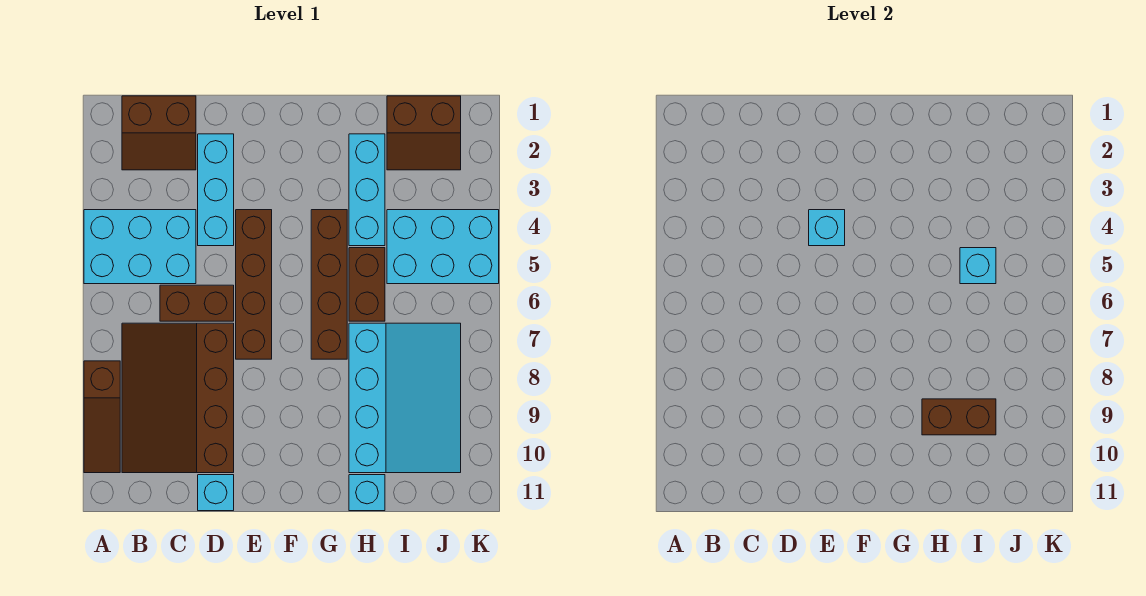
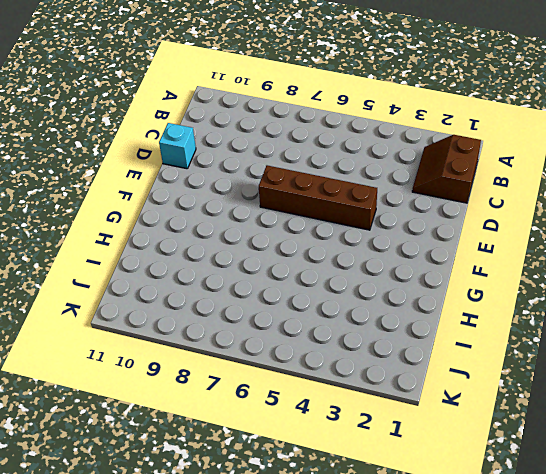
none -> cyan 2x3 brick [84,210,196,284]
none -> brown 1x3 slope [84,361,120,473]
none -> brown 3x4 slope [122,323,234,473]

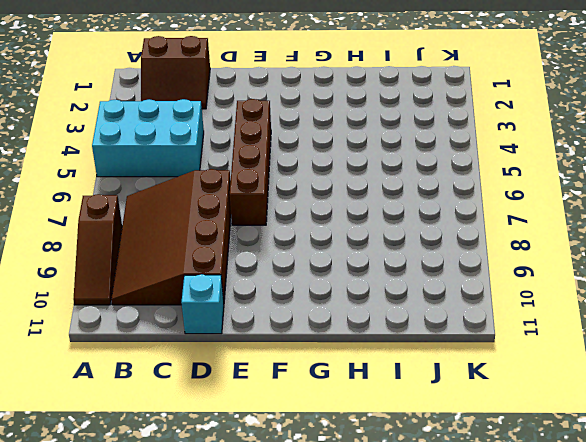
none -> brown 1x2 brick [160,285,234,321]
none -> cyan 1x3 brick [198,134,234,246]
none -> brown 1x4 brick [311,210,347,359]

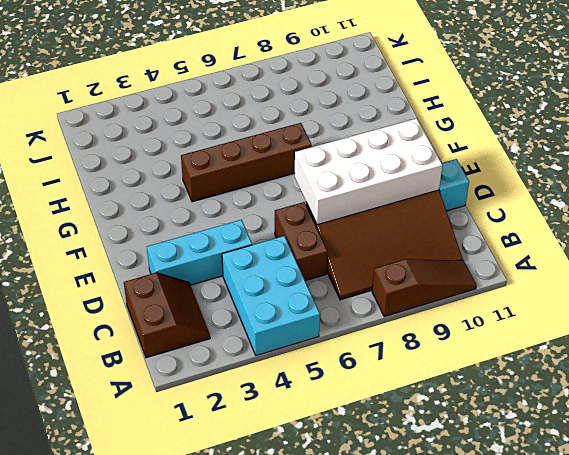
white 2x4 brick [295,118,443,225] -> none
none -> brown 1x4 brick [236,210,272,359]
none -> cyan 1x3 brick [349,134,385,246]
none -> brown 1x2 brick [349,248,385,321]

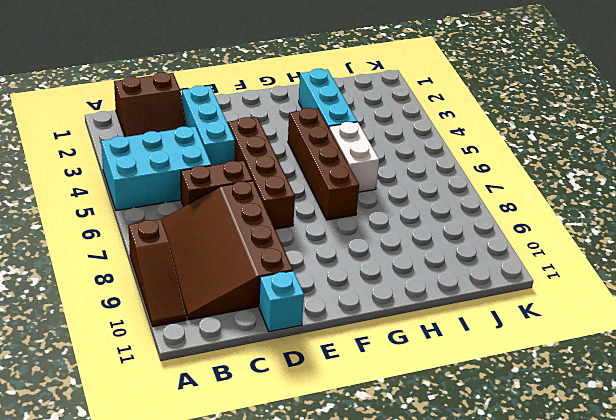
white 1x2 brick [329,122,379,192] -> brown 1x2 brick [349,248,385,321]
none -> cyan 3x4 slope [349,323,461,473]
none -> cyan 1x1 brick [349,475,385,511]
none -> brown 2x2 slope [387,96,461,170]

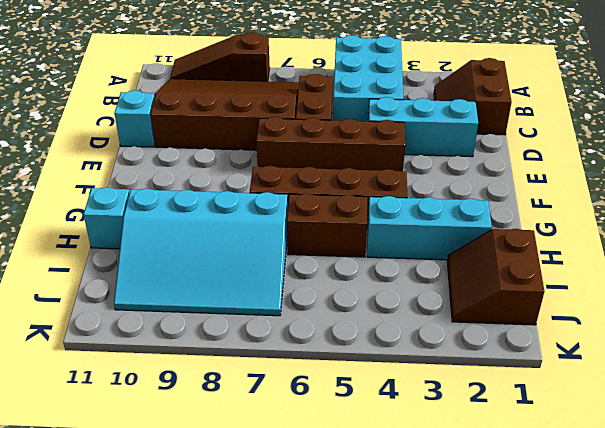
none -> cyan 2x3 brick [387,210,499,284]
none -> cyan 1x1 brick [809,210,845,246]
none -> brown 1x2 brick [922,399,996,435]

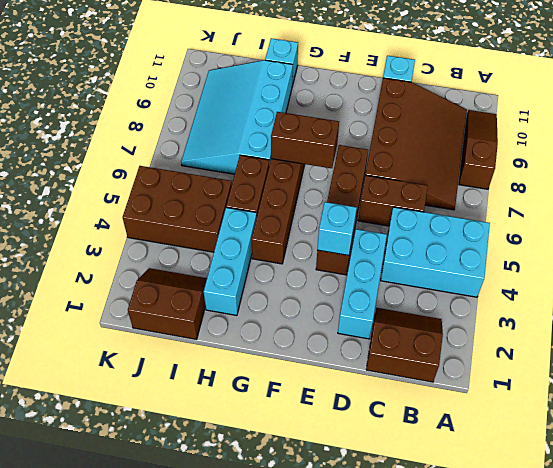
brown 1x2 brick [271,112,339,168] -> brown 1x2 brick moved to [922,399,996,435]
brown 2x3 brick [123,166,232,252] -> cyan 2x3 brick [387,210,499,284]
none -> cyan 1x1 brick [960,248,996,284]

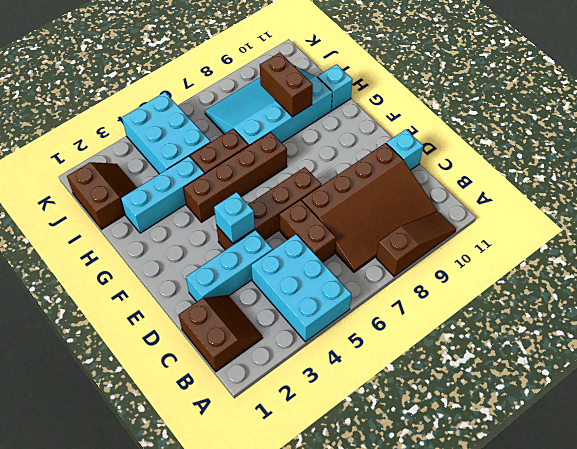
none -> cyan 1x1 brick [960,248,996,284]

